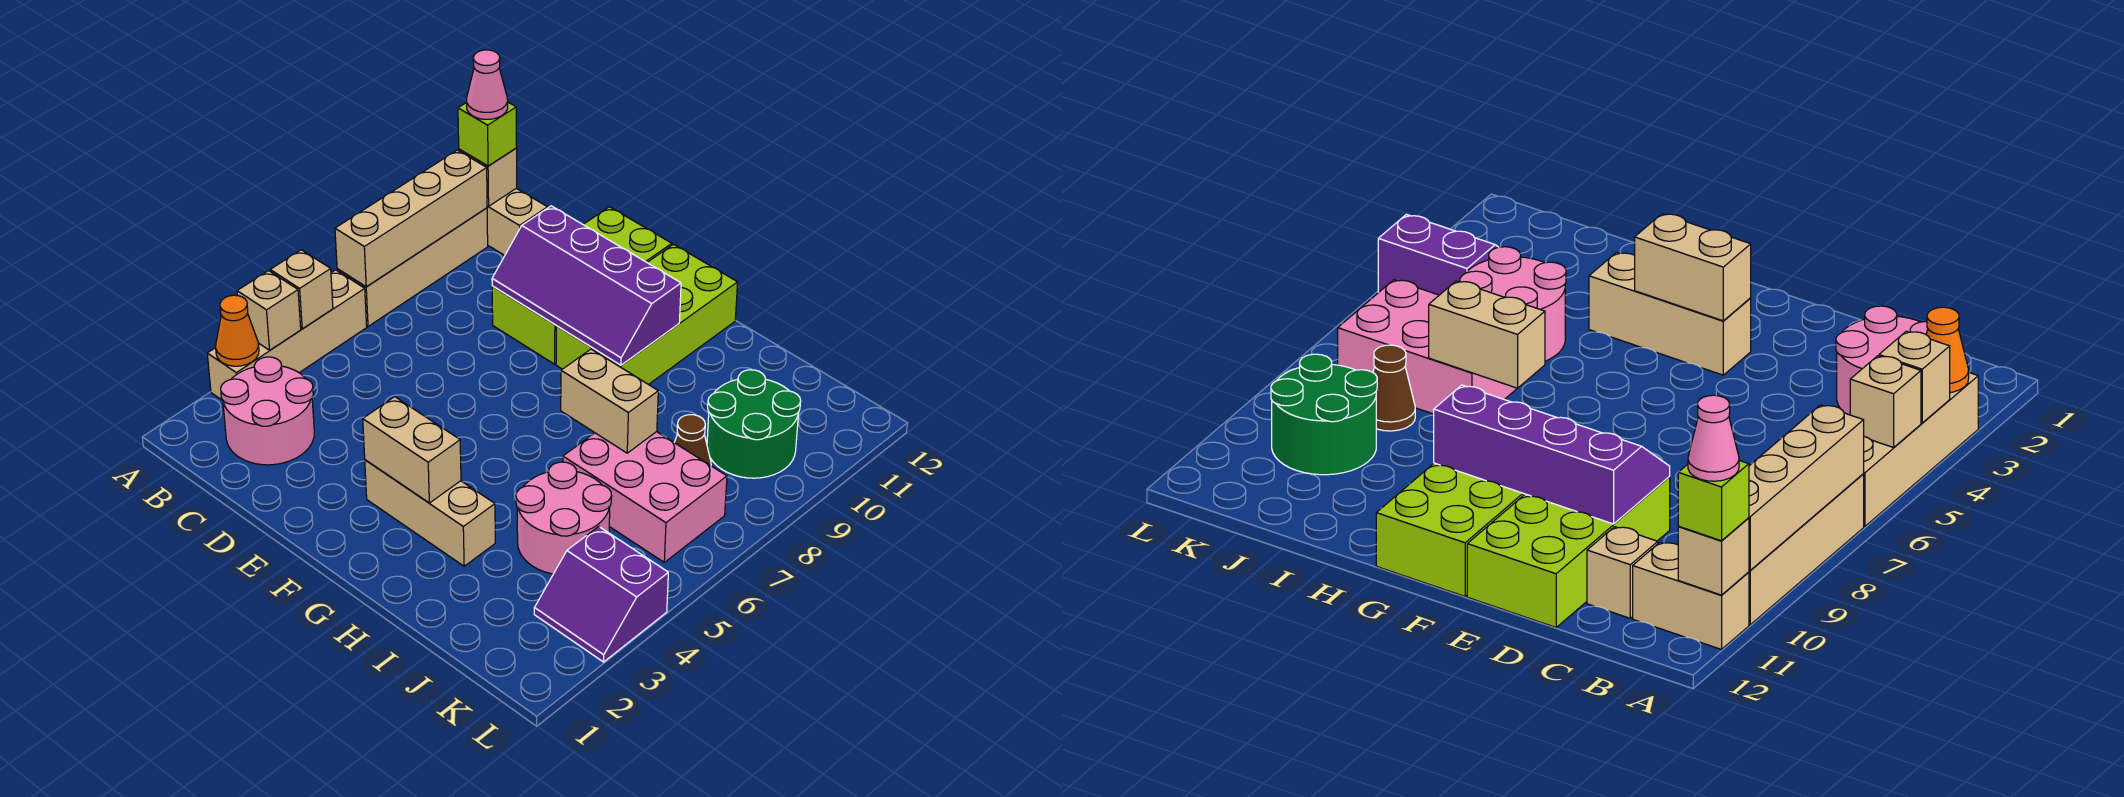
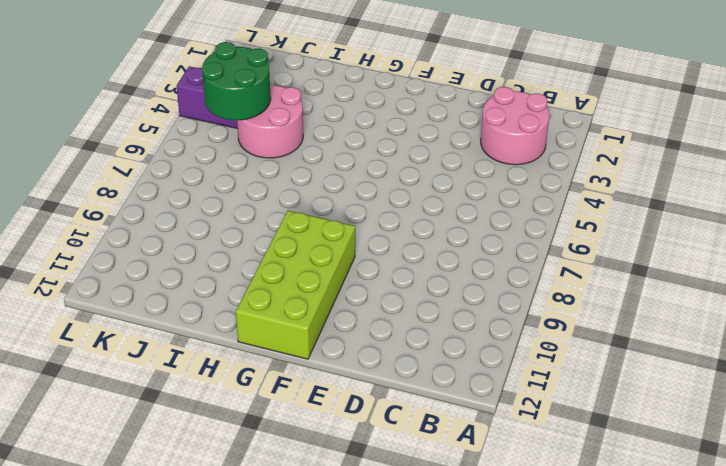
green 2x2 round brick [202,42,271,120] -> green 2x2 round brick moved to [707,370,801,478]
none -> tan 1x4 brick [207,270,367,401]
none -> tan 1x4 brick [337,208,488,326]
none -> tan 1x2 brick [487,188,548,255]

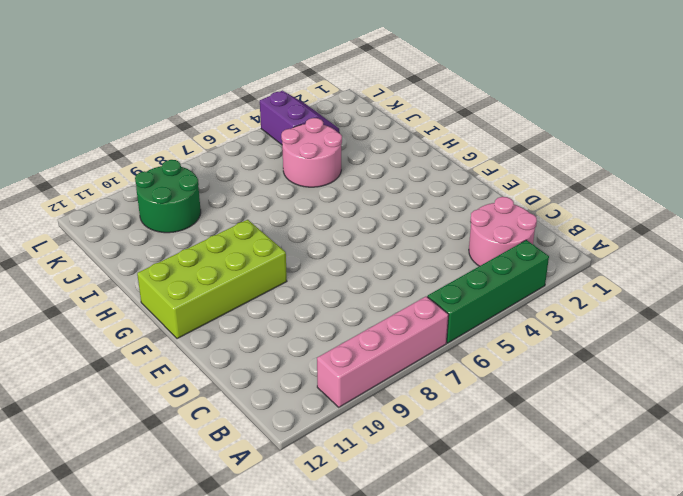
green 1x4 brick [427,240,549,343] -> tan 1x4 brick [207,270,367,401]
pink 1x4 brick [317,296,449,407] -> tan 1x4 brick [337,208,488,326]
none -> tan 1x2 brick [487,188,548,255]
none -> tan 1x1 brick [1587,527,1658,618]
none -> lime 2x4 brick [492,207,672,364]

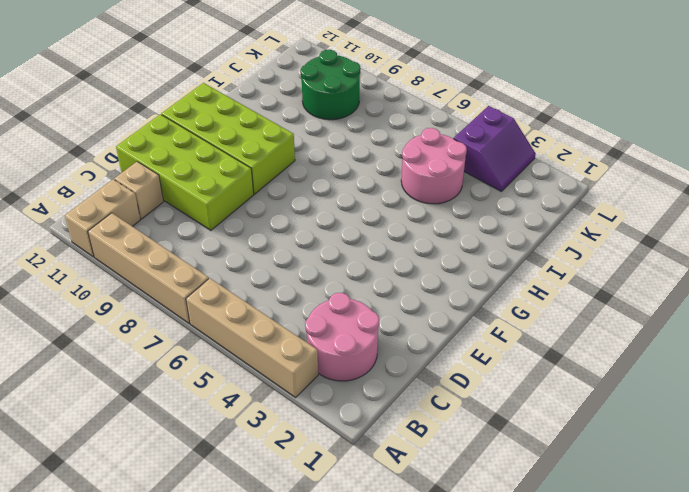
none -> tan 1x3 brick [365,460,495,566]
none -> pink 2x3 brick [563,432,727,562]
none -> brown 1x1 cone [674,415,711,466]

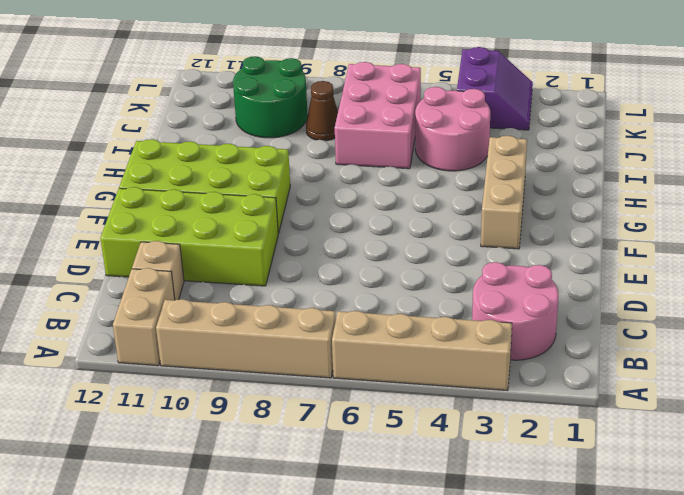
none -> orange 1x1 cone [216,295,259,366]
none -> tan 1x1 brick [237,271,301,350]
none -> tan 1x1 brick [270,250,333,329]

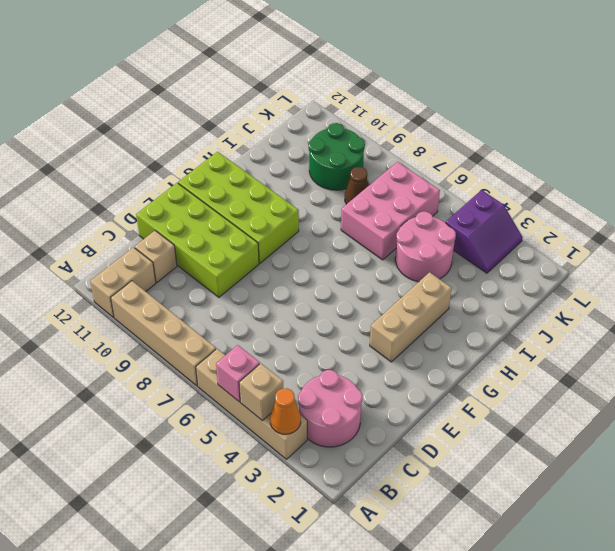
pink 1x1 brick [216,345,260,402] -> tan 1x1 brick [270,250,333,329]
none -> tan 1x4 brick [335,150,487,287]
none -> tan 1x1 brick [459,148,517,206]
none -> purple 2x4 slope [492,206,681,365]

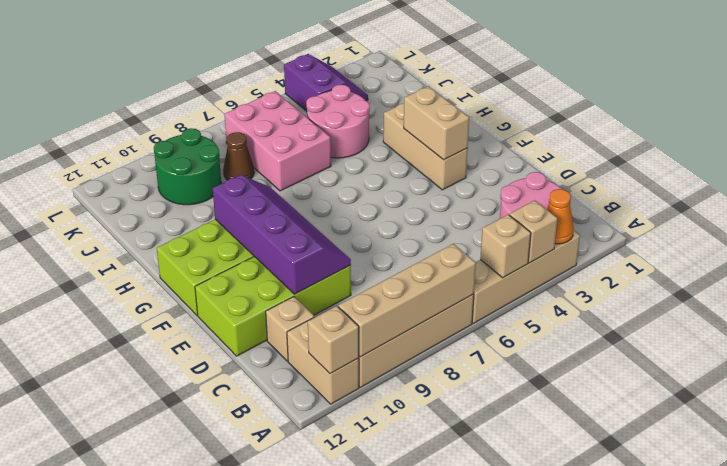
none -> tan 1x2 brick [561,349,658,453]
none -> lime 1x1 brick [458,102,517,166]
none -> pink 1x1 cone [467,50,508,119]

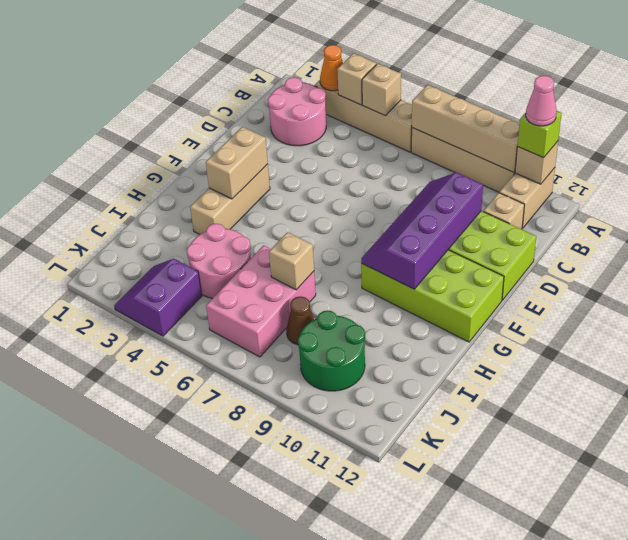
tan 1x1 brick [269,232,314,290] -> tan 1x2 brick [561,349,658,453]

